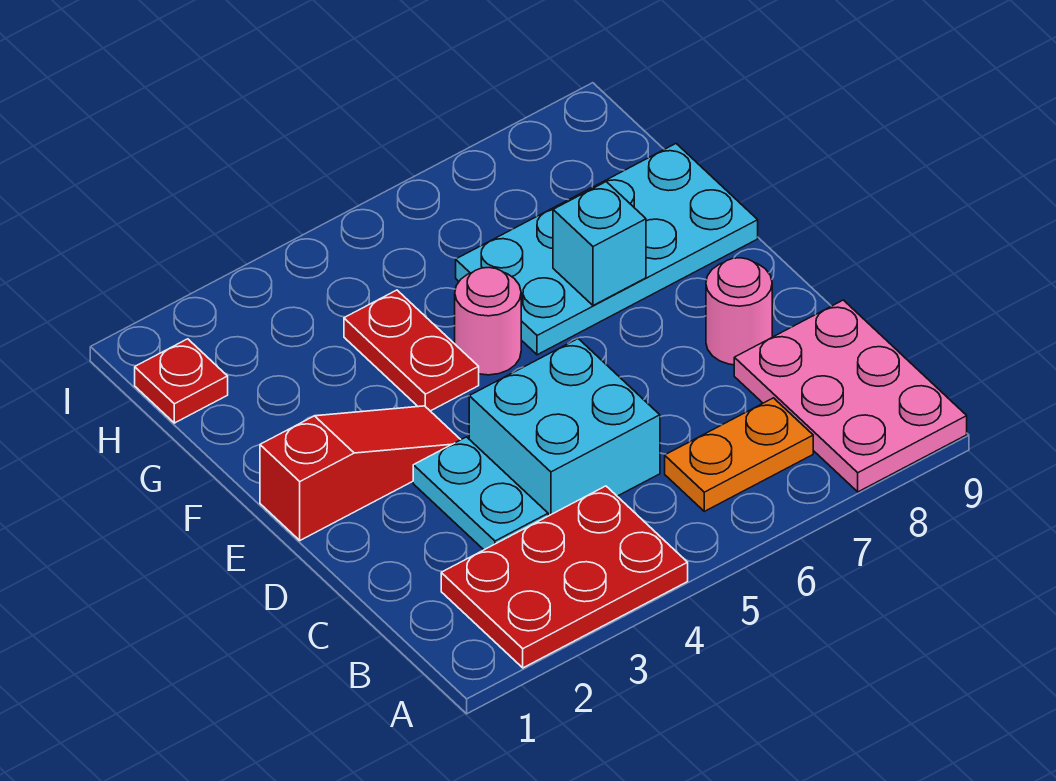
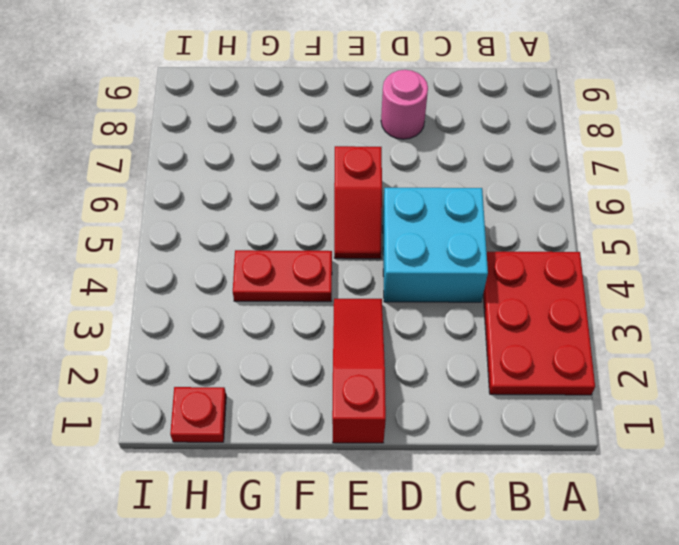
red 1x2 slope [334,146,382,259] -> none
none -> pink 2x3 plate [734,300,967,492]
none -> orange 1x2 plate [665,398,813,511]
none -> cyan 1x2 plate [413,437,548,550]

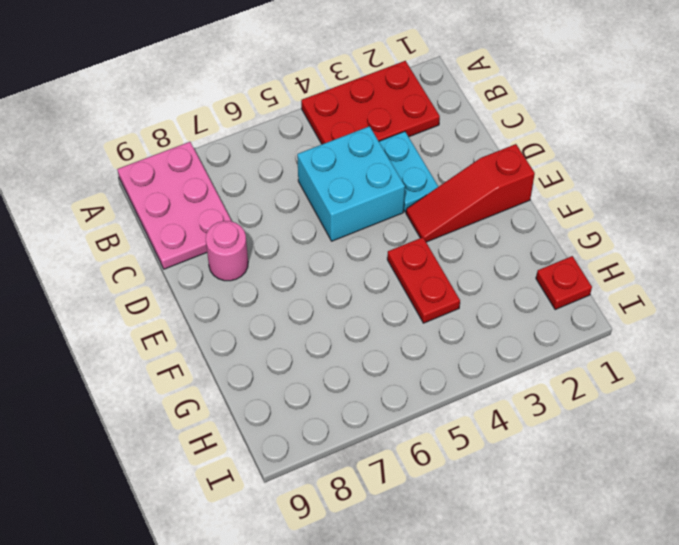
none -> orange 1x2 plate [665,398,813,511]
none -> pink 1x1 round brick [455,268,521,375]
none -> cyan 2x4 plate [456,144,758,355]

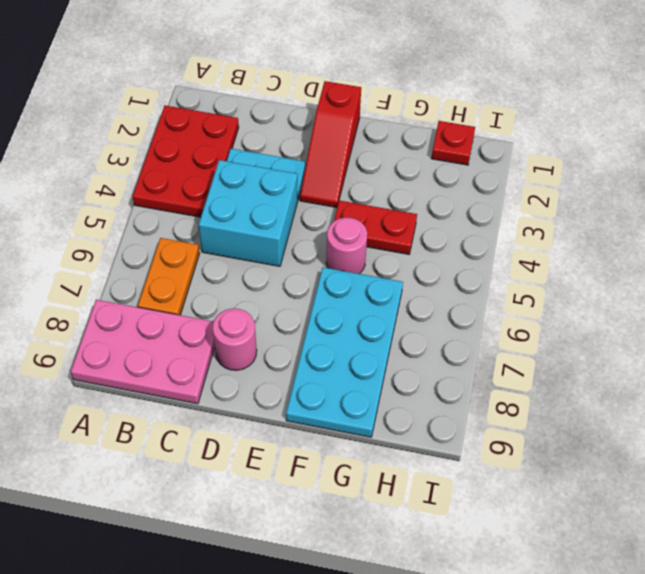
none -> cyan 1x1 brick [553,182,646,305]

